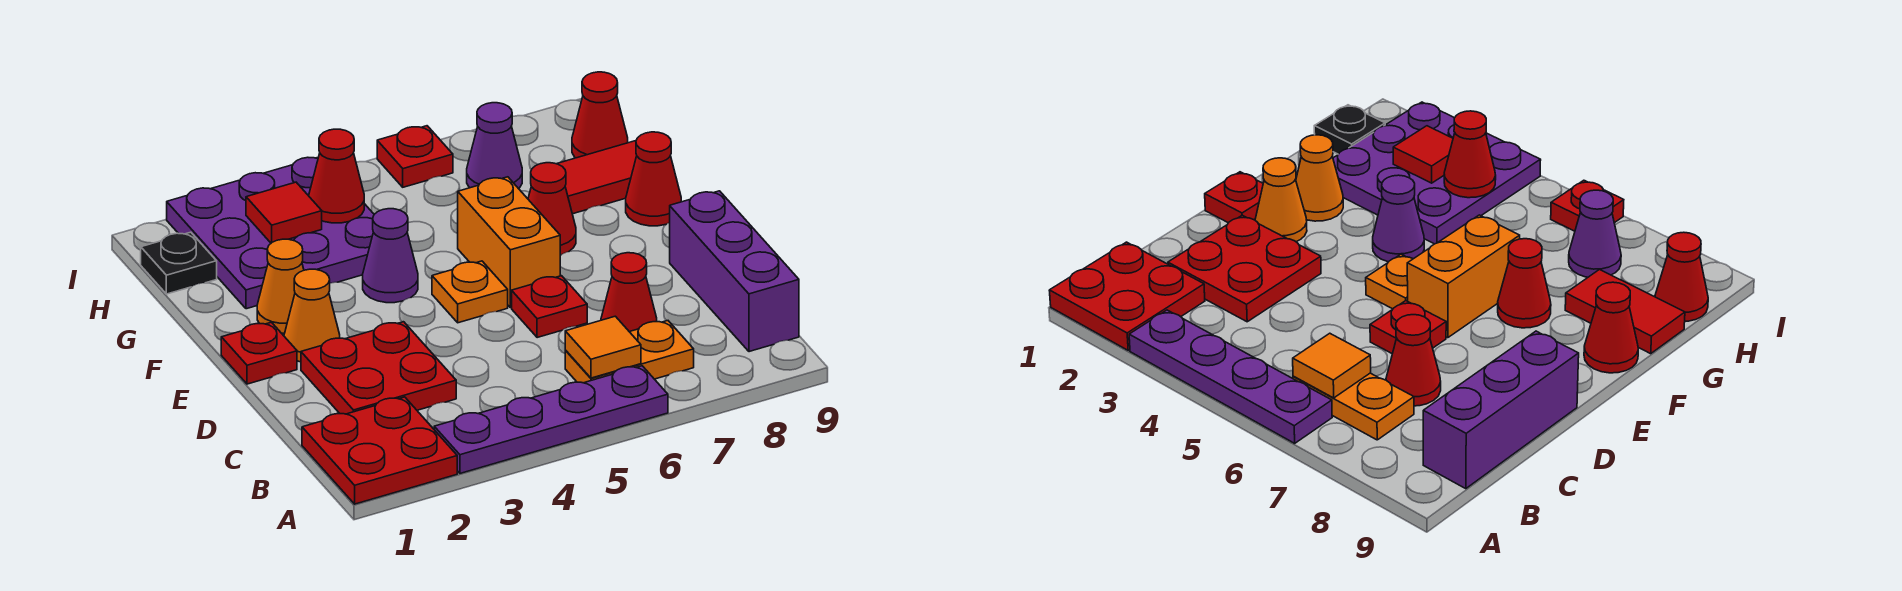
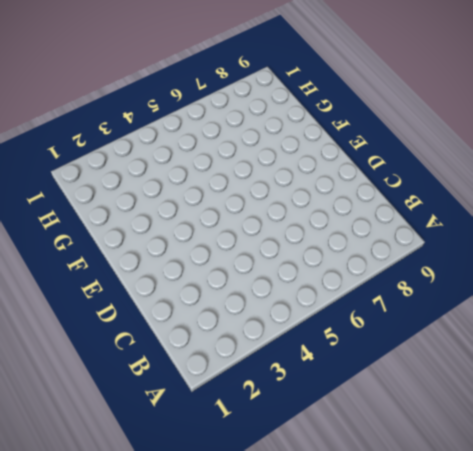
none -> red 2x2 plate [302,397,457,504]
none -> purple 1x4 plate [434,366,668,473]
none -> orange 1x2 plate [565,321,694,383]

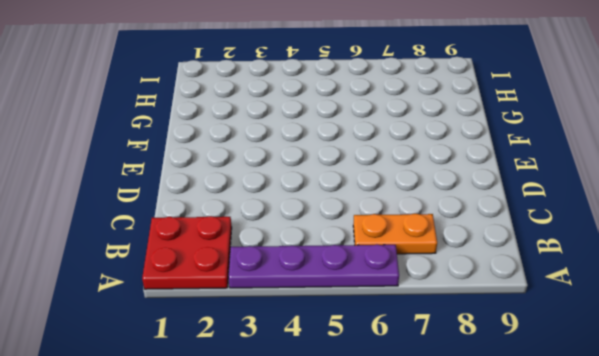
none -> purple 1x3 brick [670,191,799,352]
none -> red 2x2 plate [301,322,456,414]
none -> red 1x1 cone [601,253,657,332]

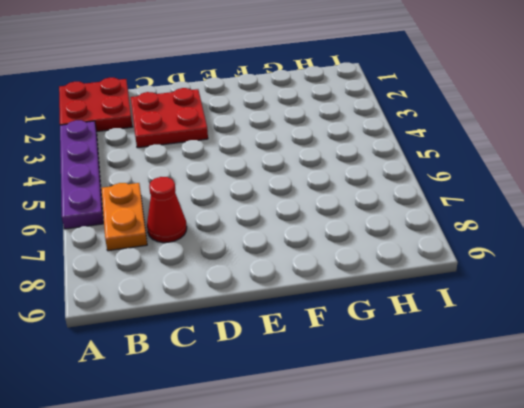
none -> purple 1x3 brick [670,191,799,352]
none -> red 1x1 plate [512,276,587,338]
none -> red 1x1 plate [221,322,297,384]

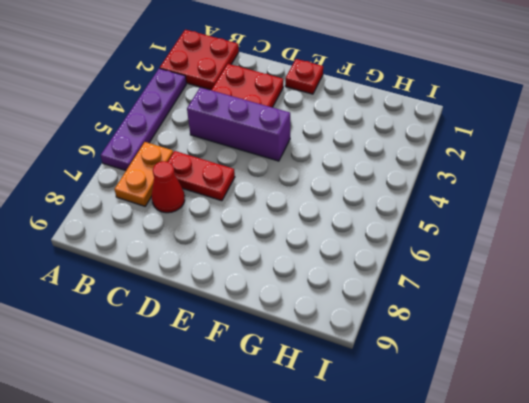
purple 1x3 brick [187,87,290,161] -> purple 1x3 brick moved to [670,191,799,352]
red 1x2 plate [168,151,235,201] -> red 1x1 plate [512,276,587,338]
none -> orange 1x1 cone [284,269,340,362]
none -> orange 1x1 plate [432,261,508,323]
none -> orange 1x2 brick [458,177,560,307]

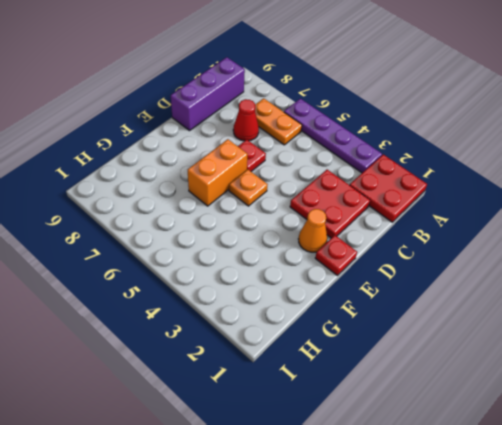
none -> orange 1x1 cone [257,239,304,333]
none -> purple 1x1 cone [363,209,418,303]
none -> red 1x1 cone [528,163,576,255]

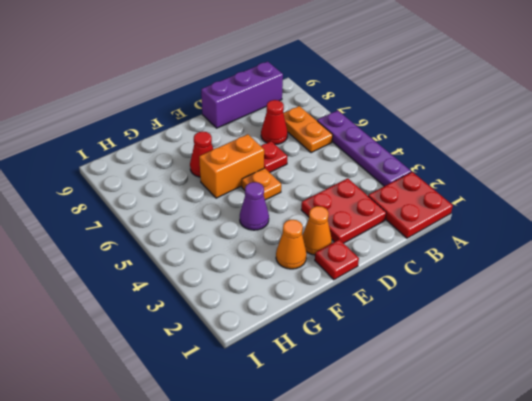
none -> red 1x1 cone [626,132,681,226]
none -> purple 3x3 plate [167,157,374,309]
none -> red 1x2 tile [557,141,637,214]

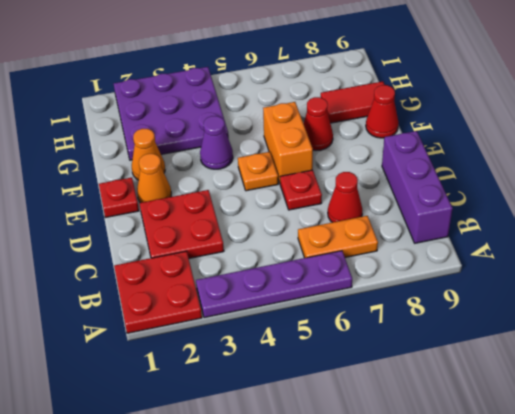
none -> black 1x1 plate [141,232,217,294]
none -> purple 1x1 cone [467,103,522,189]
none -> red 1x1 cone [572,72,628,158]

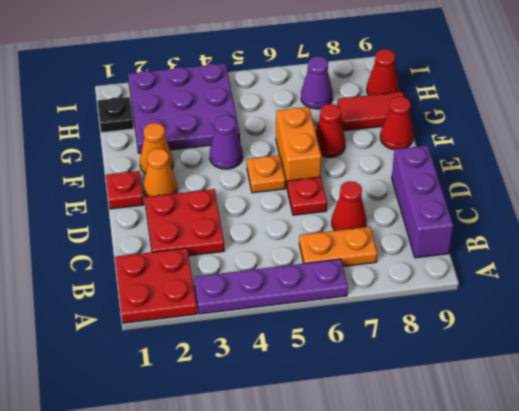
none -> red 1x1 plate [377,126,453,187]
none -> orange 1x1 tile [565,316,641,378]
none -> red 1x1 tile [246,182,322,243]

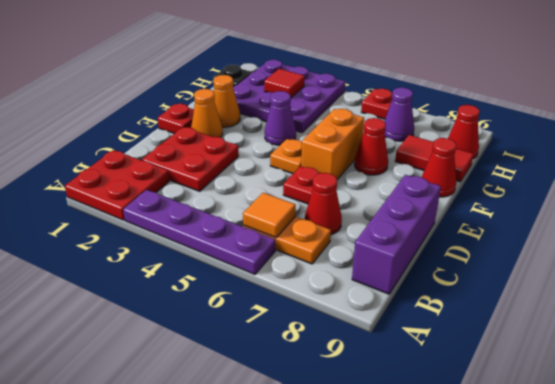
none -> red 1x1 cone [309,129,364,223]

